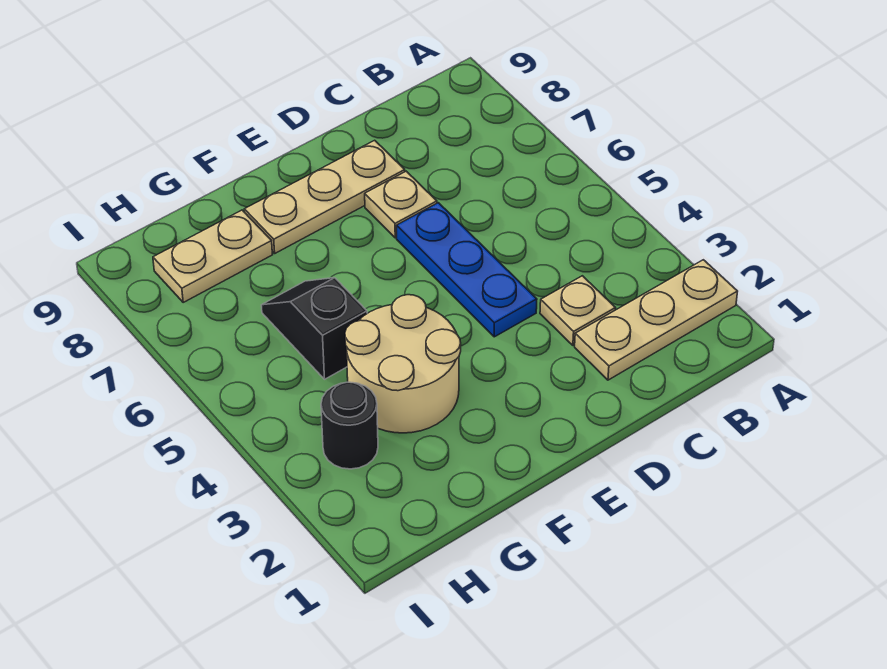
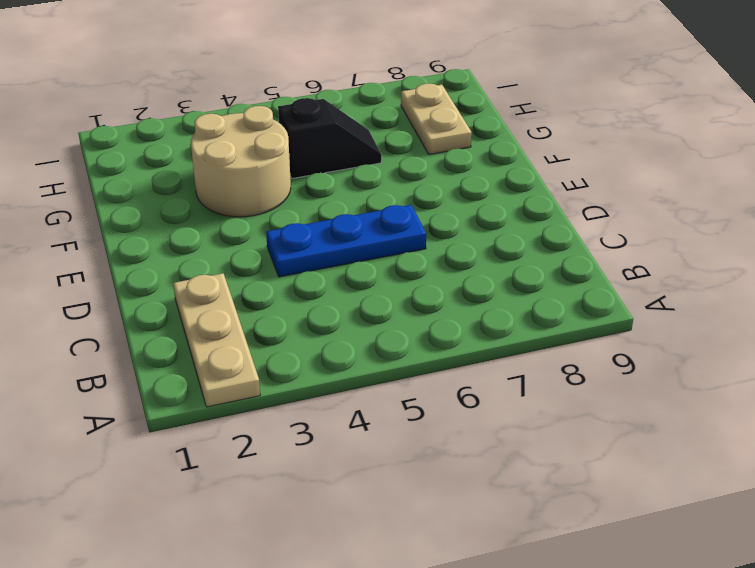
none -> tan 1x1 plate [540,276,615,346]
none -> tan 1x1 plate [365,171,437,238]

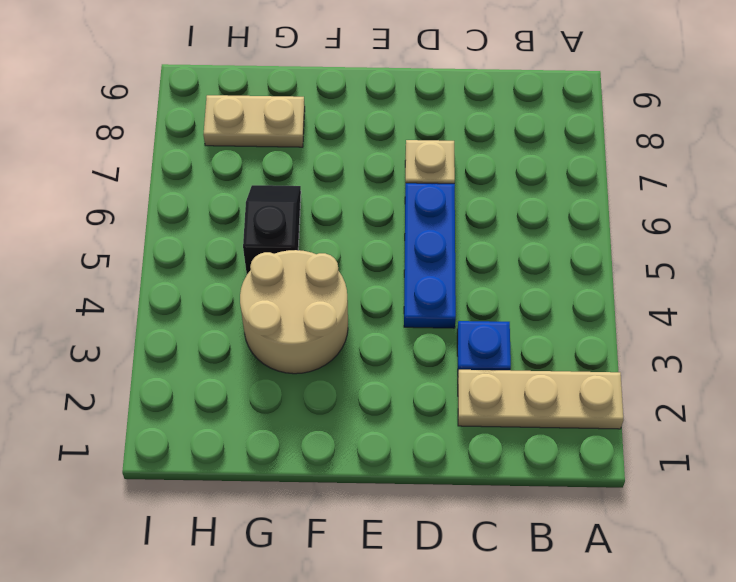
blue 1x1 plate [457,321,511,371] -> tan 1x1 plate [540,276,615,346]
none -> tan 1x3 plate [244,140,405,253]
none -> black 1x1 round brick [321,382,378,469]

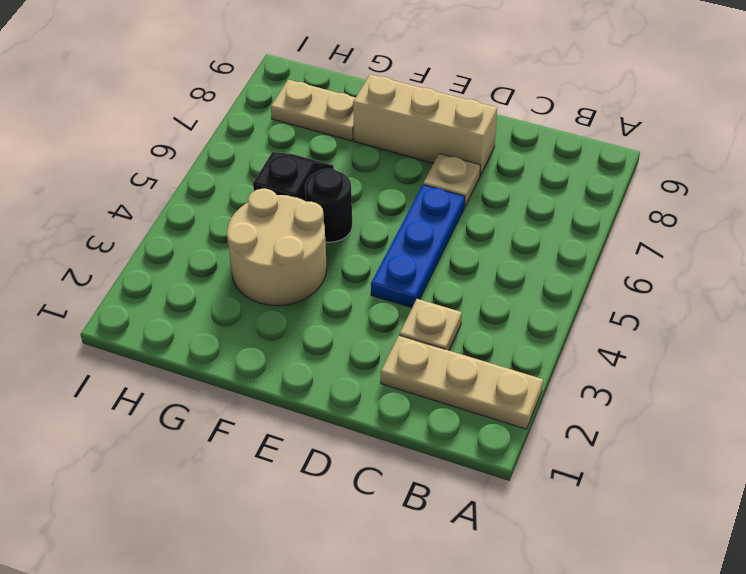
tan 1x3 brick [353,74,497,176] -> tan 1x3 plate [244,140,405,253]
black 1x1 round brick [305,169,352,242] -> black 1x1 round brick moved to [321,382,378,469]

